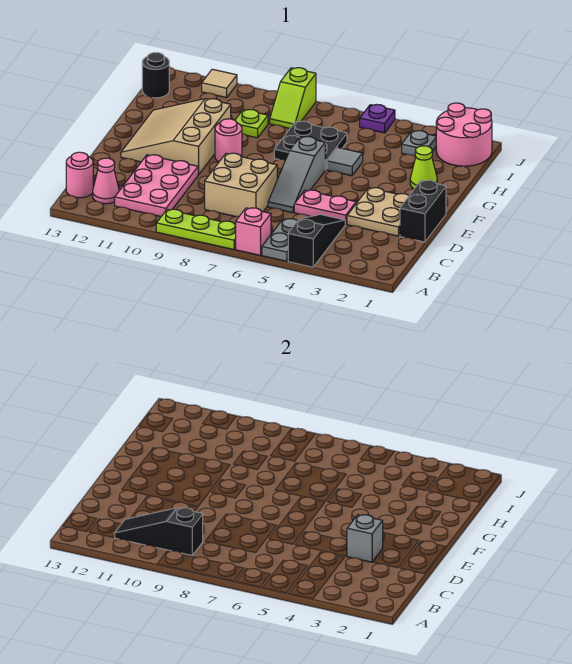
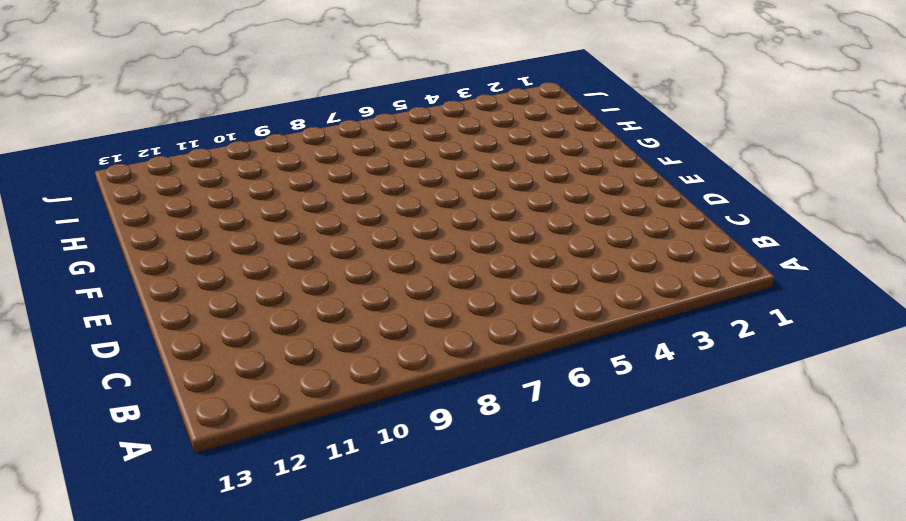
none -> black 1x3 slope [288,214,345,267]
none -> grey 1x2 plate [262,219,297,261]
none -> pink 1x1 brick [236,208,271,255]

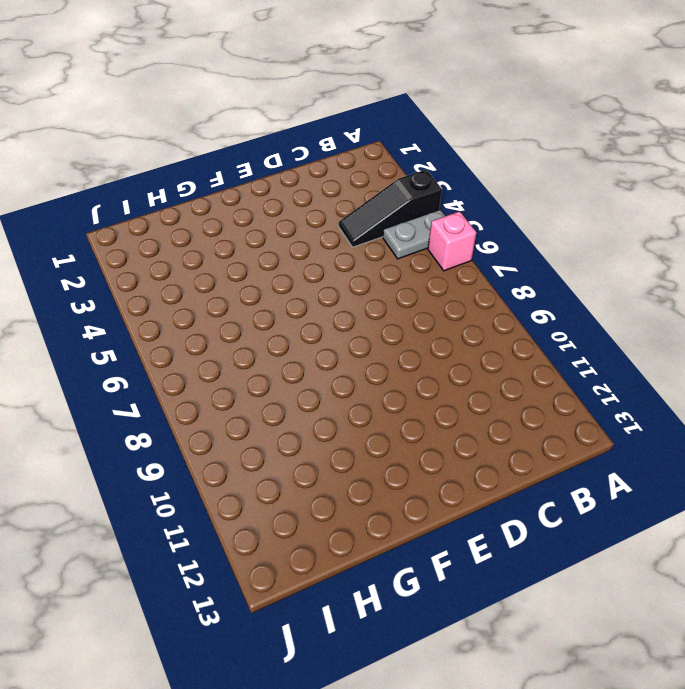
none -> lime 1x3 plate [156,209,236,249]
none -> pink 2x3 plate [115,155,198,216]
none -> pink 1x1 cone [93,158,119,204]

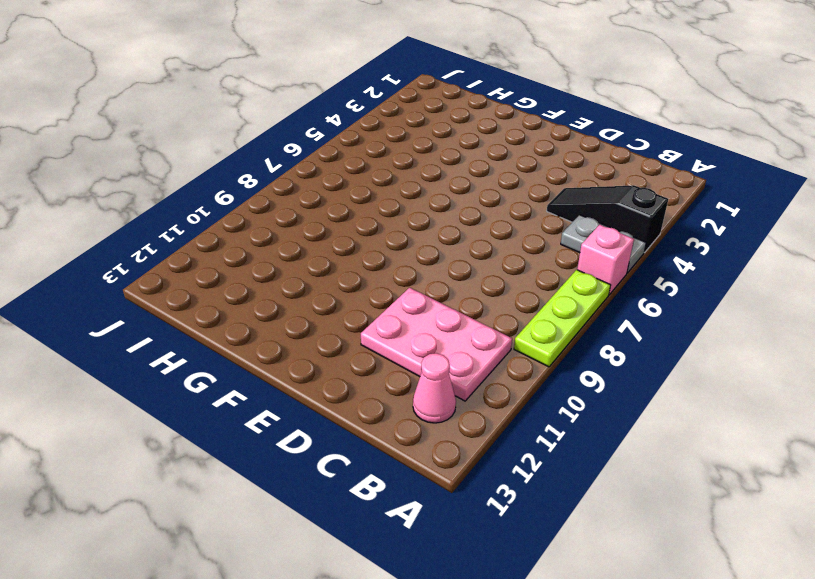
none -> pink 1x1 round brick [66,152,93,198]
none -> tan 2x2 brick [205,153,277,217]
none -> black 1x2 brick [400,180,446,242]

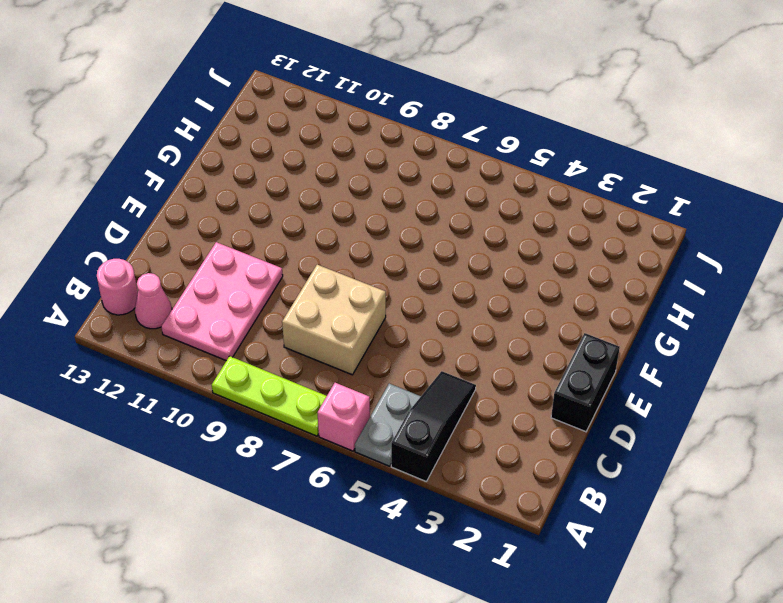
none -> tan 2x2 plate [347,188,409,236]
none -> pink 1x2 plate [294,190,356,224]
none -> grey 1x3 slope [268,137,325,213]

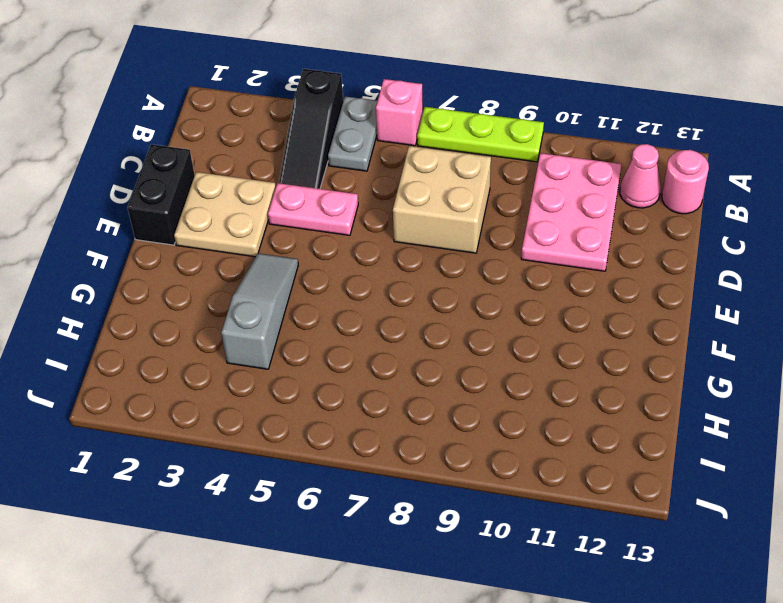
grey 1x3 slope [221,253,298,369] -> grey 1x3 slope moved to [268,137,325,213]
none -> tan 3x3 slope [121,99,231,175]
none -> pink 1x1 round brick [215,119,242,162]
none -> lime 1x1 cone [410,146,437,189]

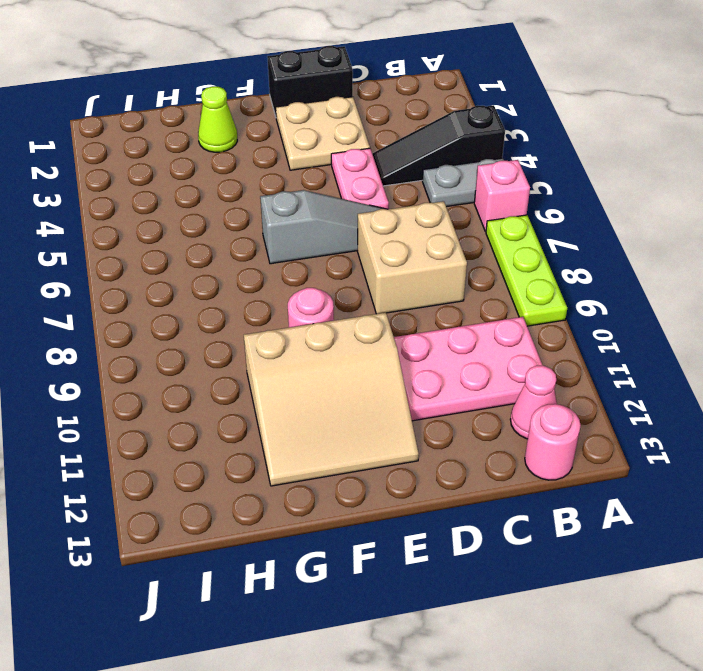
none -> grey 1x1 tile [327,147,363,176]
none -> black 2x2 plate [274,121,347,170]
none -> lime 1x1 plate [235,109,268,138]

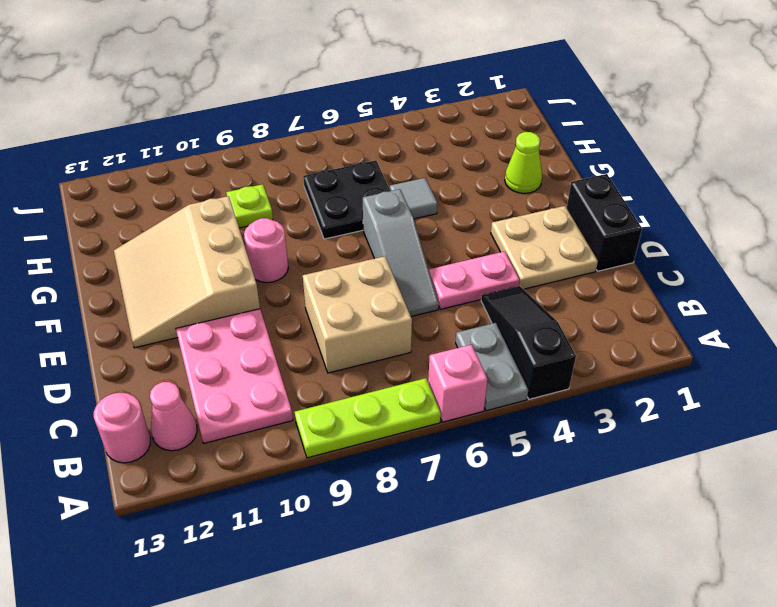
none -> pink 2x2 round brick [436,103,492,166]
none -> grey 1x1 plate [402,131,436,156]
none -> lime 1x2 slope [270,68,316,128]

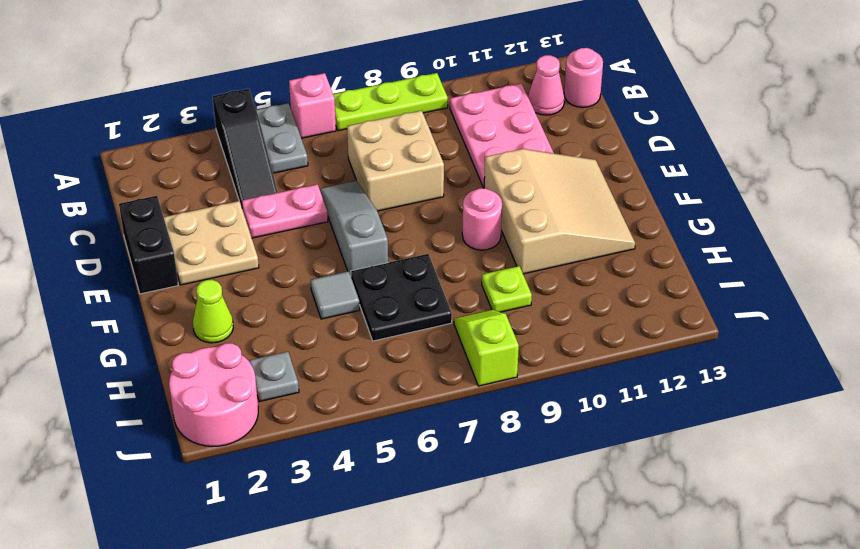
none -> black 1x1 round brick [142,53,169,98]
none -> purple 1x1 plate [360,105,395,133]
none -> tan 1x1 tile [202,69,237,98]

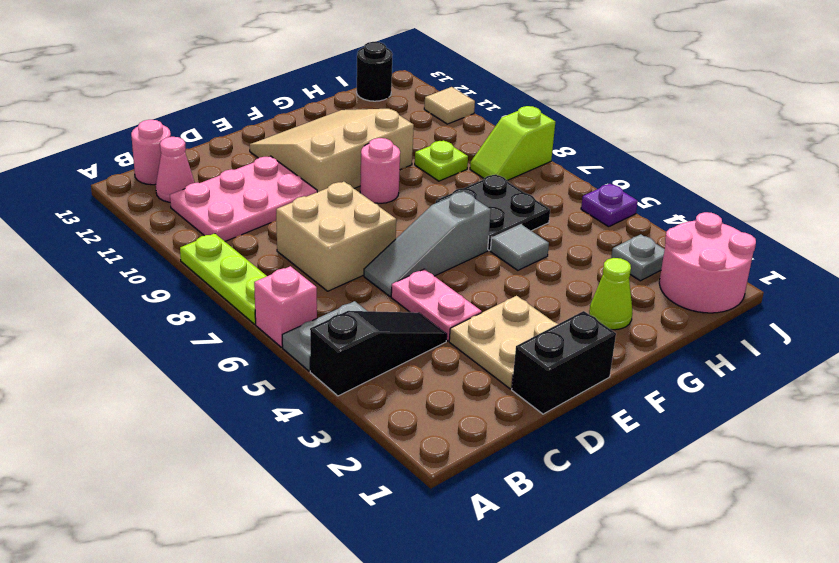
none -> black 1x3 slope [115,508,203,555]
none -> grey 1x1 brick [347,515,383,562]

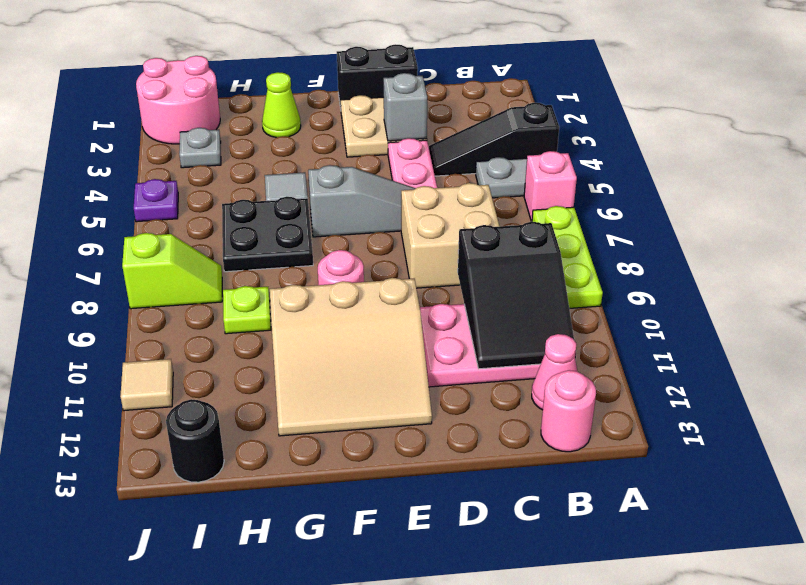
black 2x3 slope [458,222,576,369] -> black 1x3 slope [115,508,203,555]

